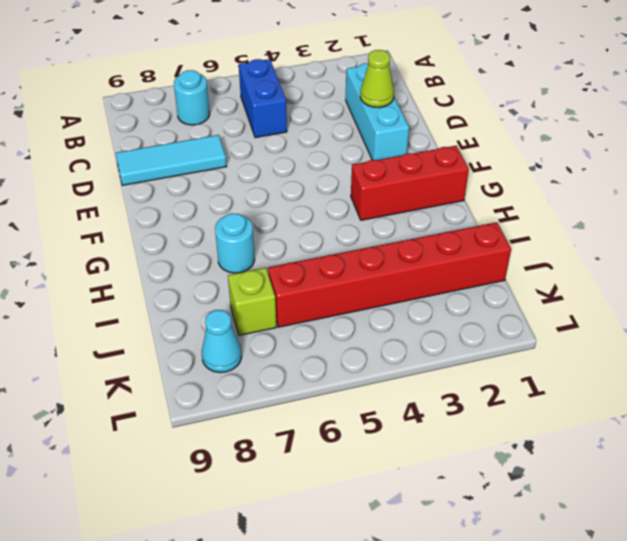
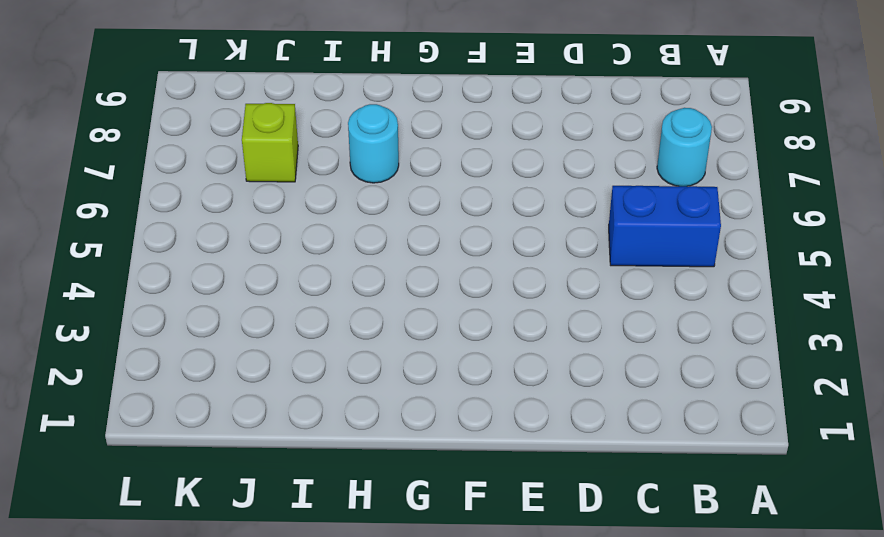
none -> cyan 1x3 brick [346,63,409,160]
none -> cyan 1x3 tile [116,135,227,185]

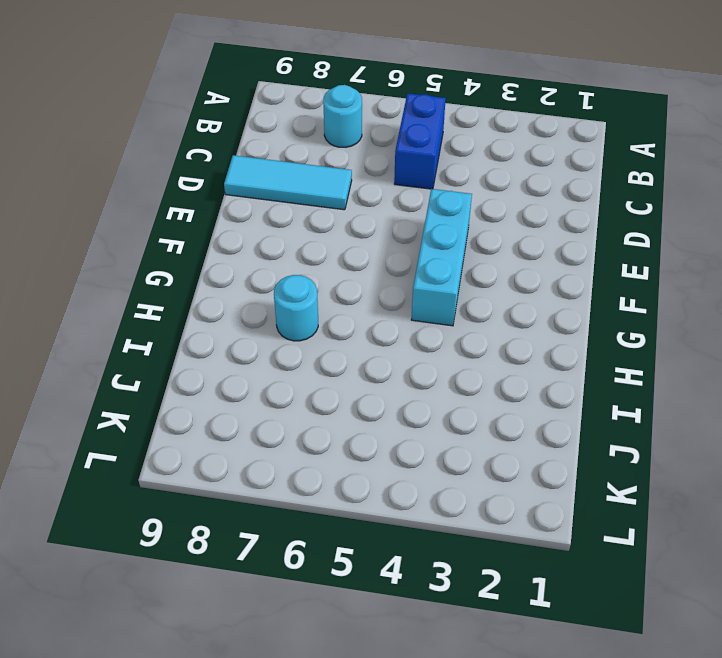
cyan 1x3 brick [411,189,472,326] -> cyan 1x3 brick moved to [346,63,409,160]
none -> red 1x3 brick [351,146,469,220]
none -> red 1x6 brick [268,222,511,327]

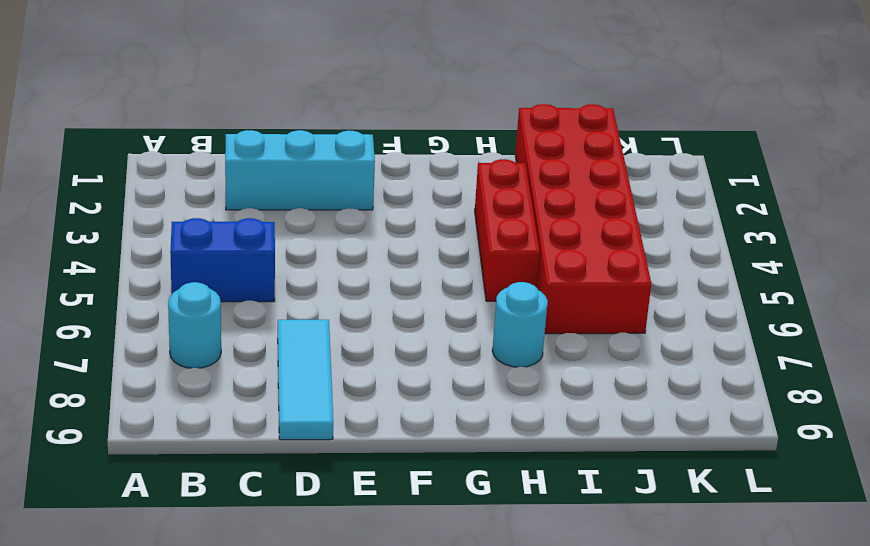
red 1x3 brick [475,159,540,301] -> red 1x3 brick moved to [351,146,469,220]
red 2x6 brick [515,104,651,334] -> red 1x6 brick [268,222,511,327]
none -> lime 1x1 brick [228,268,277,335]
none -> cyan 1x1 cone [202,310,242,373]

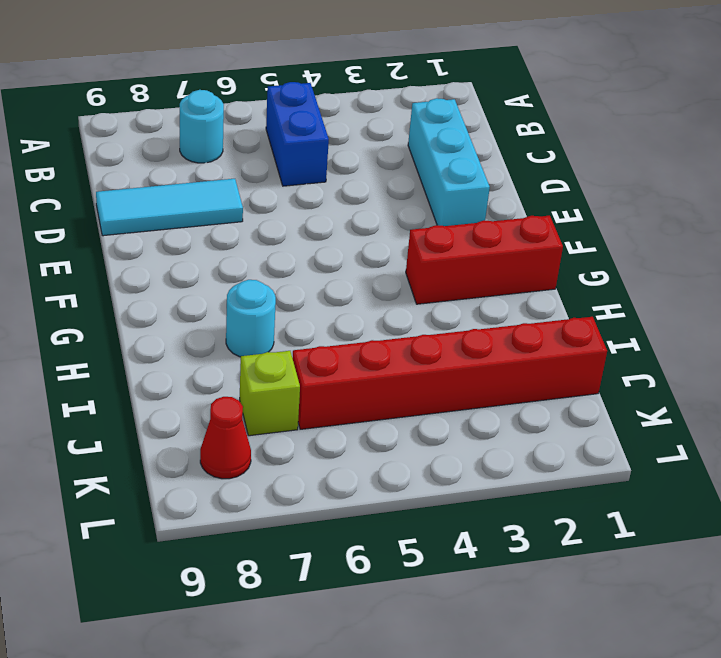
red 1x1 cone [200,397,251,479] -> cyan 1x1 cone [202,310,242,373]
none -> lime 1x1 cone [360,50,394,107]

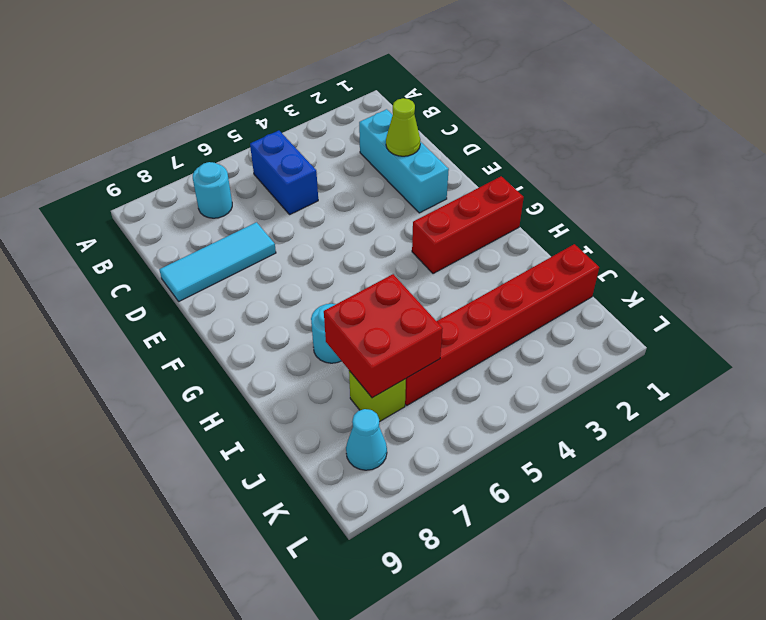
red 2x2 brick [324,274,443,398] -> none

